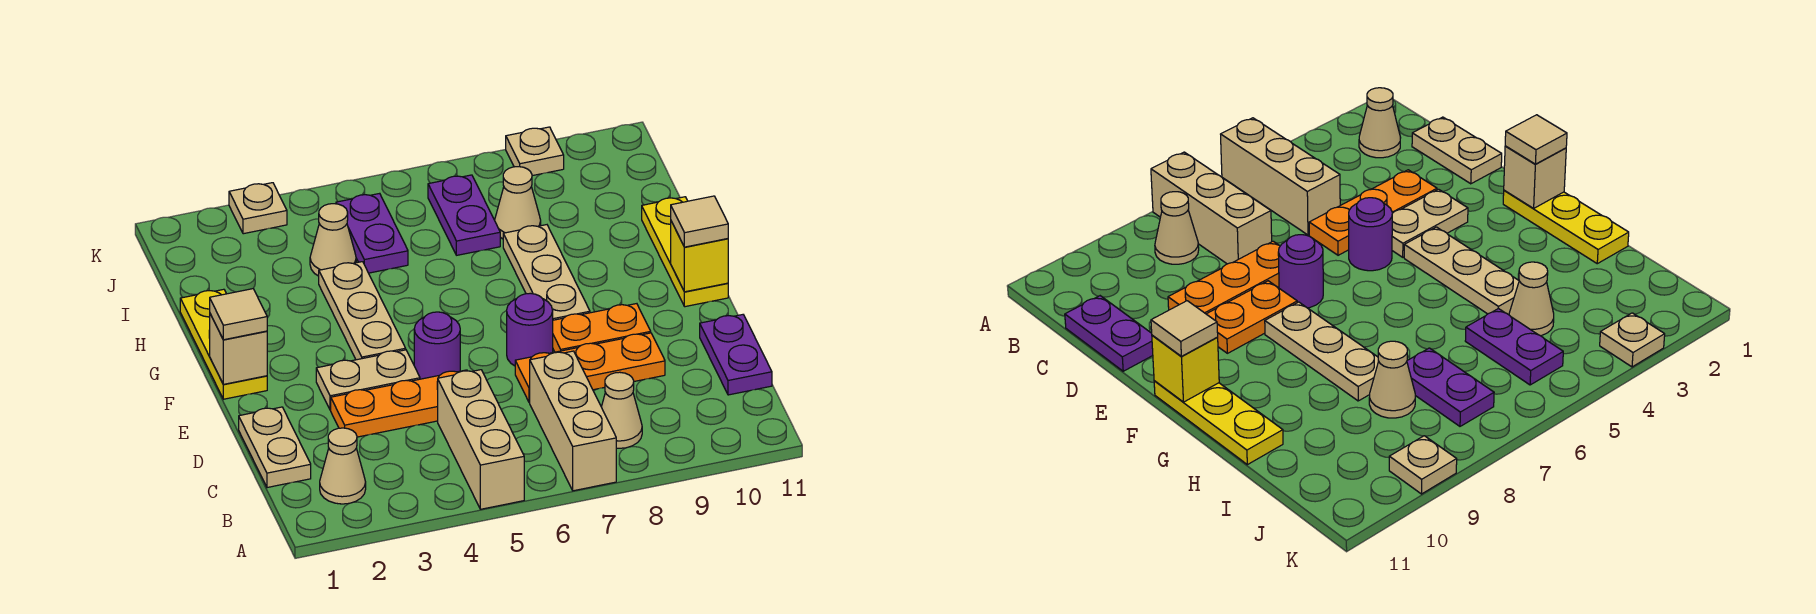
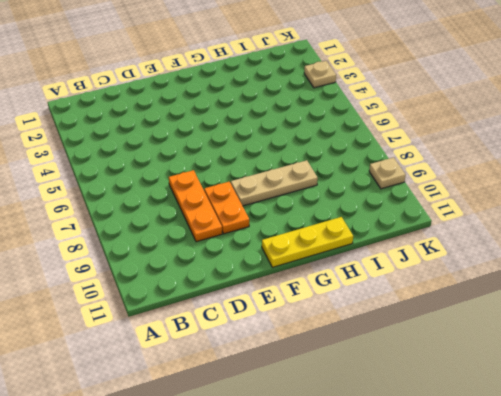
none -> tan 1x3 brick [438,370,524,509]
none -> tan 1x3 brick [530,351,616,491]
none -> tan 1x1 cone [320,428,366,504]

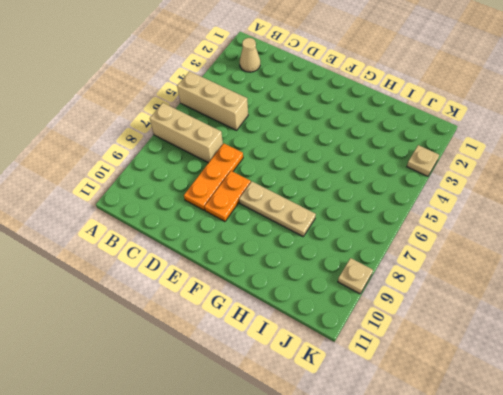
none -> tan 1x1 cone [602,372,642,448]
none -> tan 1x2 plate [239,407,311,488]
none -> purple 1x2 plate [700,315,772,395]

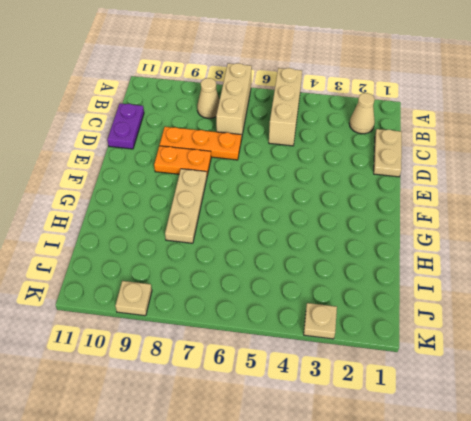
none -> orange 1x3 plate [331,370,467,437]
none -> tan 1x2 plate [316,350,420,410]
none -> purple 1x1 round brick [414,312,460,379]

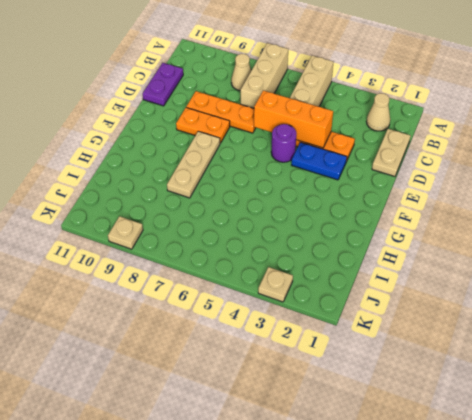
orange 1x3 brick [254,91,333,148] -> none
blue 1x2 plate [292,142,347,180] -> tan 1x2 plate [316,350,420,410]
none -> purple 1x1 round brick [507,293,553,366]
none -> yellow 1x3 plate [180,289,267,399]
none -> tan 1x3 plate [319,262,406,360]

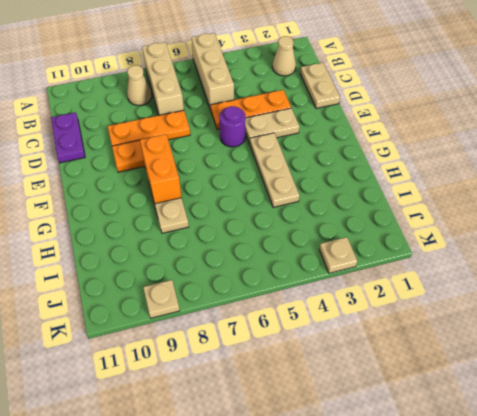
orange 1x2 brick [140,134,181,204] -> none
none -> purple 1x1 round brick [507,293,553,366]
none -> yellow 1x3 plate [180,289,267,399]
none -> yellow 1x3 plate [642,197,728,307]

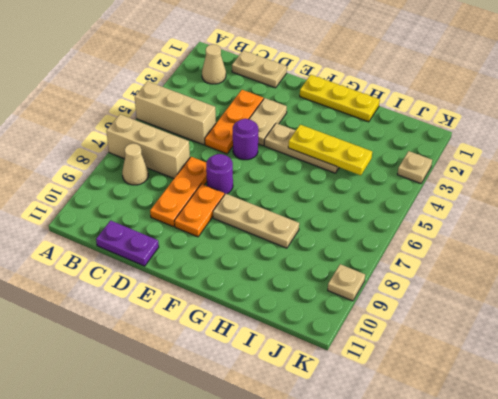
yellow 1x3 plate [288,124,372,175] -> yellow 1x3 plate moved to [642,197,728,307]
none -> tan 1x1 cone [310,204,356,276]
none -> purple 1x2 plate [336,193,408,273]
none -> purple 1x2 plate [428,175,500,255]

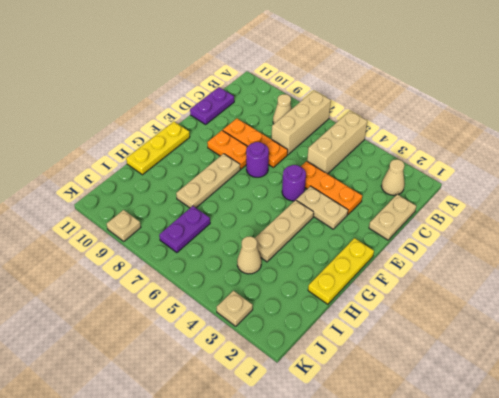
none -> purple 1x2 plate [336,193,408,273]
none -> tan 1x1 cone [495,167,541,239]
none -> tan 1x1 brick [209,314,267,384]

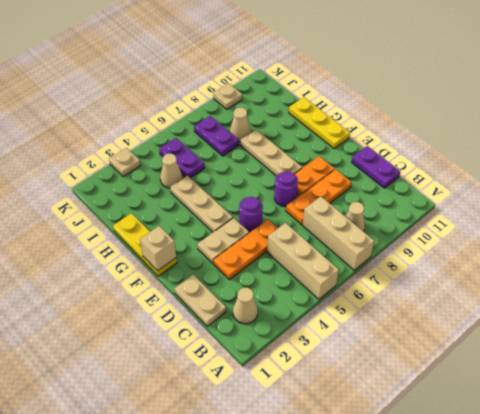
none -> yellow 1x1 brick [671,221,728,292]
none -> tan 1x1 tile [210,289,267,340]
none -> tan 1x1 tile [671,196,728,247]

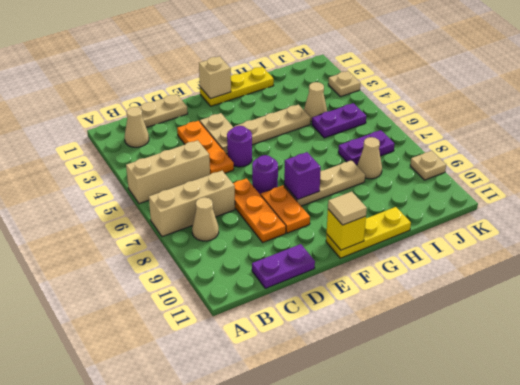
purple 1x1 brick [284,152,321,200] -> none
none -> tan 1x1 tile [210,289,267,340]

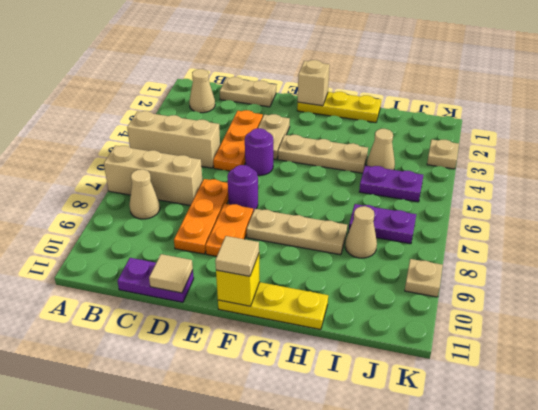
tan 1x1 tile [149,254,193,293] -> tan 1x1 tile moved to [210,289,267,340]

